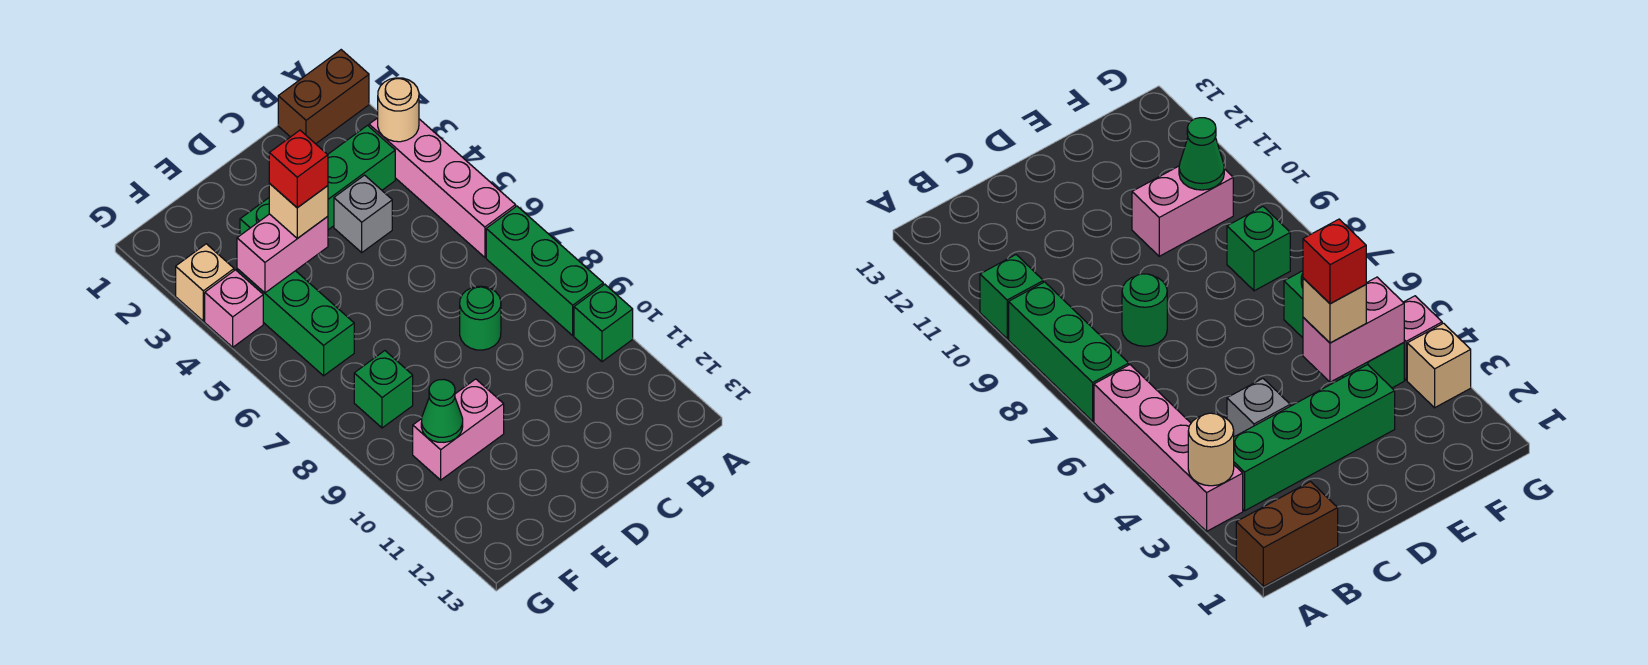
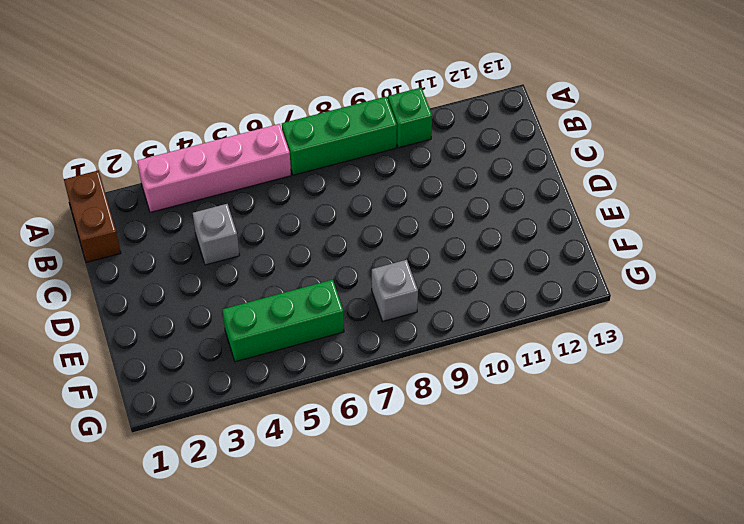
grey 1x1 brick [372,260,418,321] -> green 1x1 brick [354,351,413,428]
none -> green 1x4 brick [240,126,395,235]
none -> green 1x1 round brick [460,286,501,350]
none -> pink 1x2 brick [413,379,504,480]

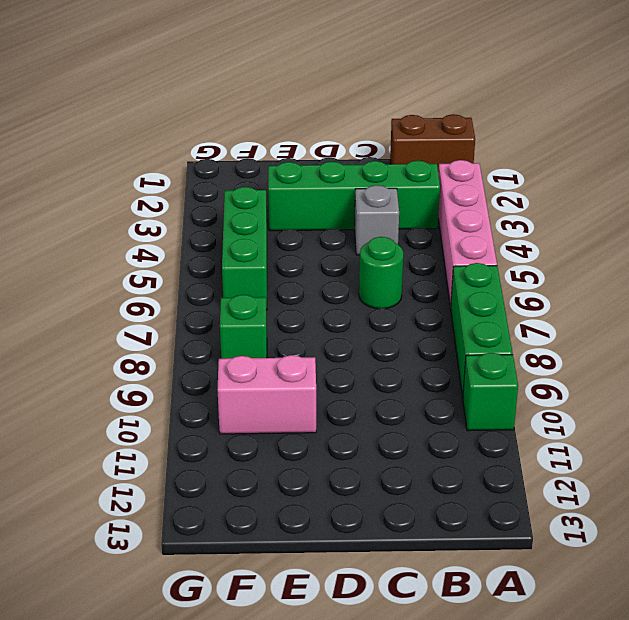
green 1x1 round brick [359,237,403,309] -> green 1x1 round brick moved to [460,286,501,350]
none -> tan 1x1 brick [176,244,234,321]
none -> pink 1x1 brick [205,270,263,347]
none -> tan 1x1 round brick [378,78,419,142]

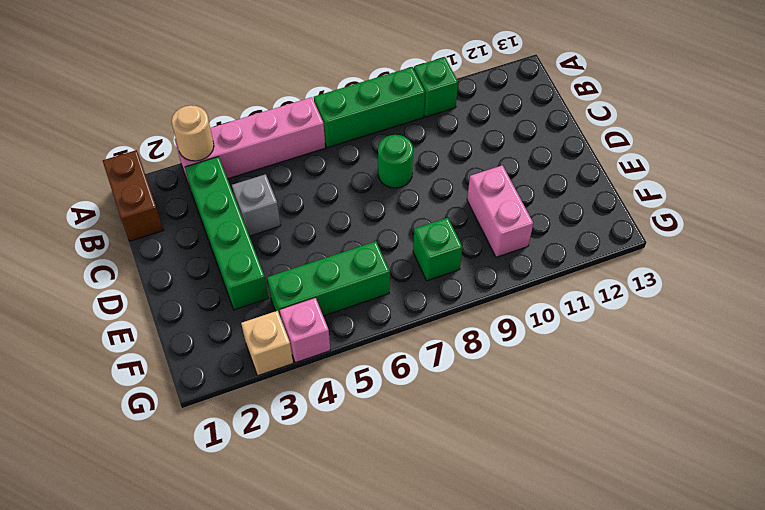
none -> pink 1x2 brick [237,214,328,293]
none -> green 1x1 cone [421,379,463,442]
none -> tan 1x1 brick [269,183,328,238]

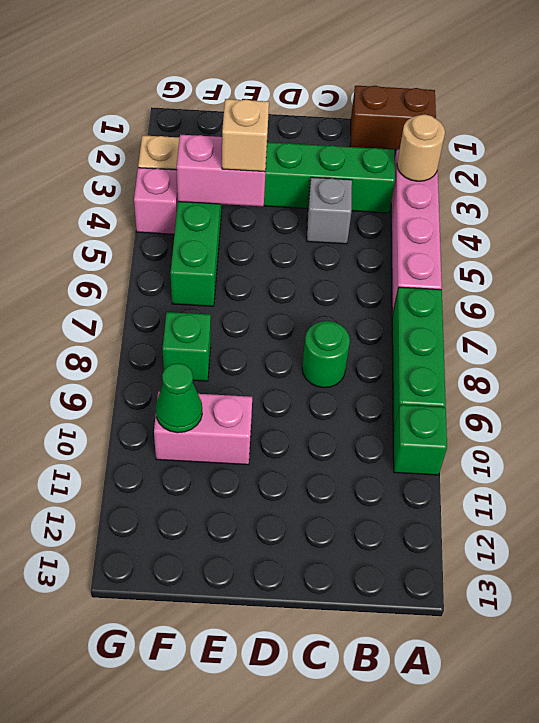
none -> red 1x1 brick [269,130,328,208]

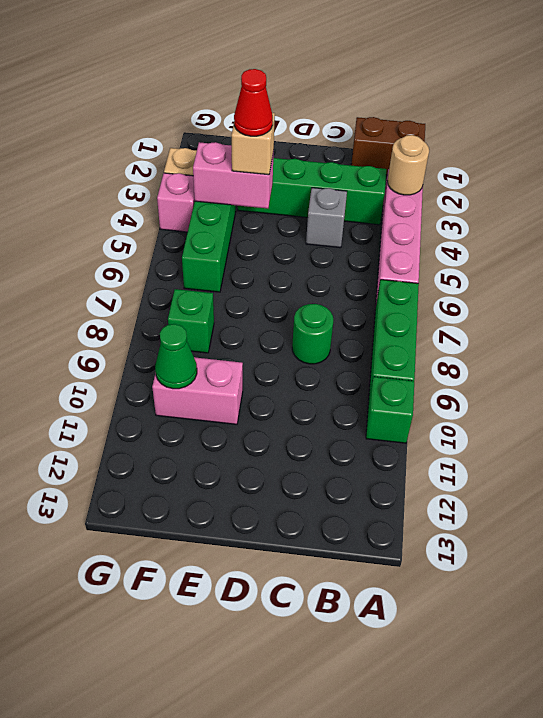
red 1x1 cone [234,69,273,136] -> red 1x1 brick [269,130,328,208]

